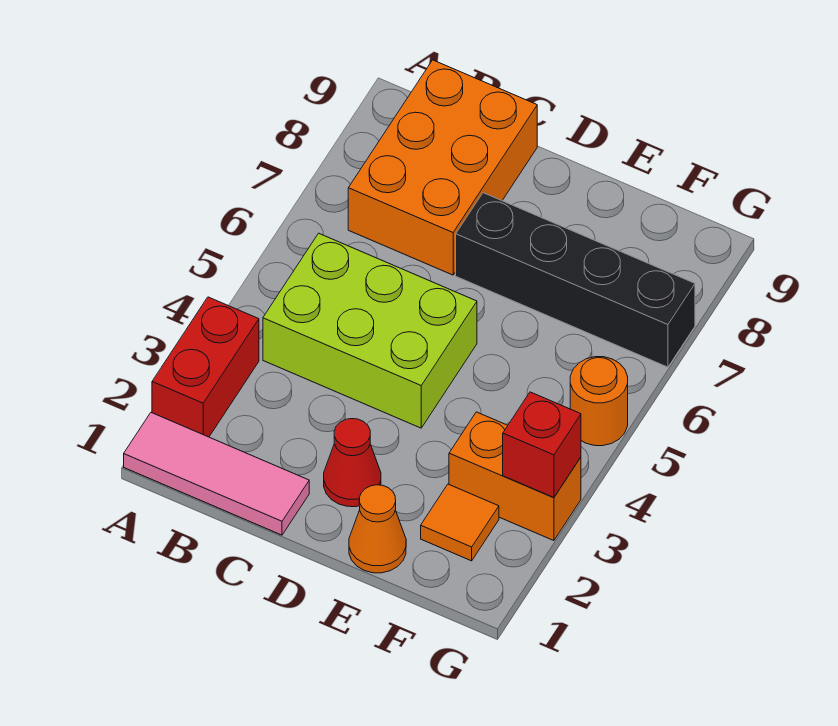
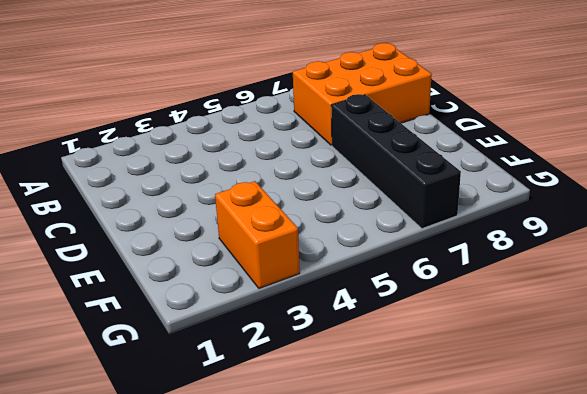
none -> pink 1x3 tile [124,413,309,535]
none -> red 1x2 brick [152,297,259,437]

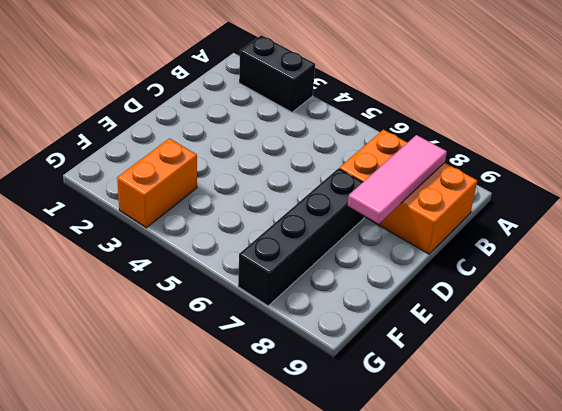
black 1x2 brick [239,35,315,112] -> red 1x2 brick [152,297,259,437]
pink 1x3 tile [348,135,447,224] -> pink 1x3 tile moved to [124,413,309,535]
none -> lime 2x3 brick [263,233,477,428]
none -> red 1x1 cone [324,419,381,507]

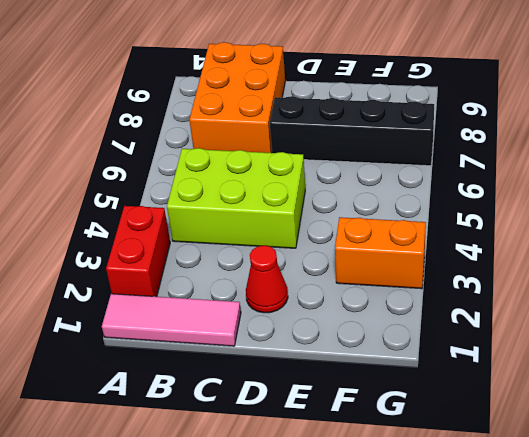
none -> orange 1x1 cone [349,485,406,573]
none -> orange 1x1 tile [421,484,499,561]

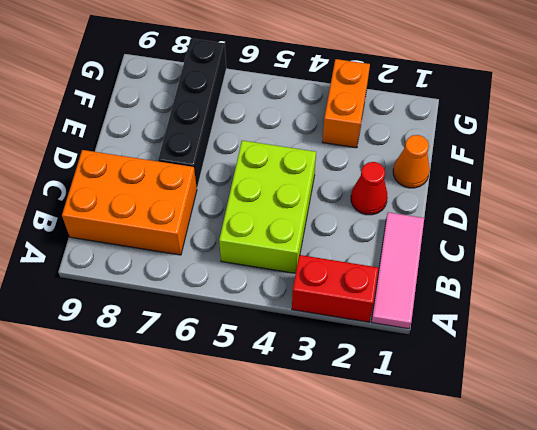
none -> orange 1x1 tile [421,484,499,561]
none -> orange 1x1 round brick [570,357,628,446]

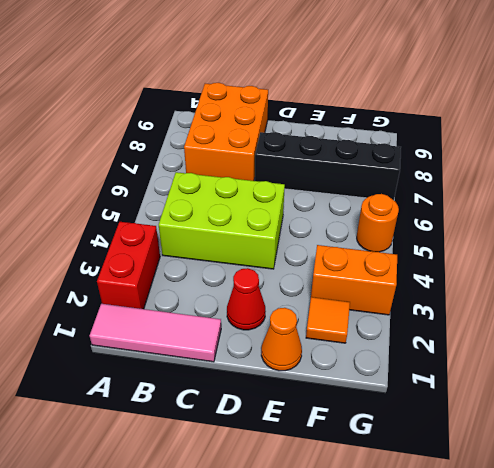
none -> red 1x1 brick [503,392,581,497]

